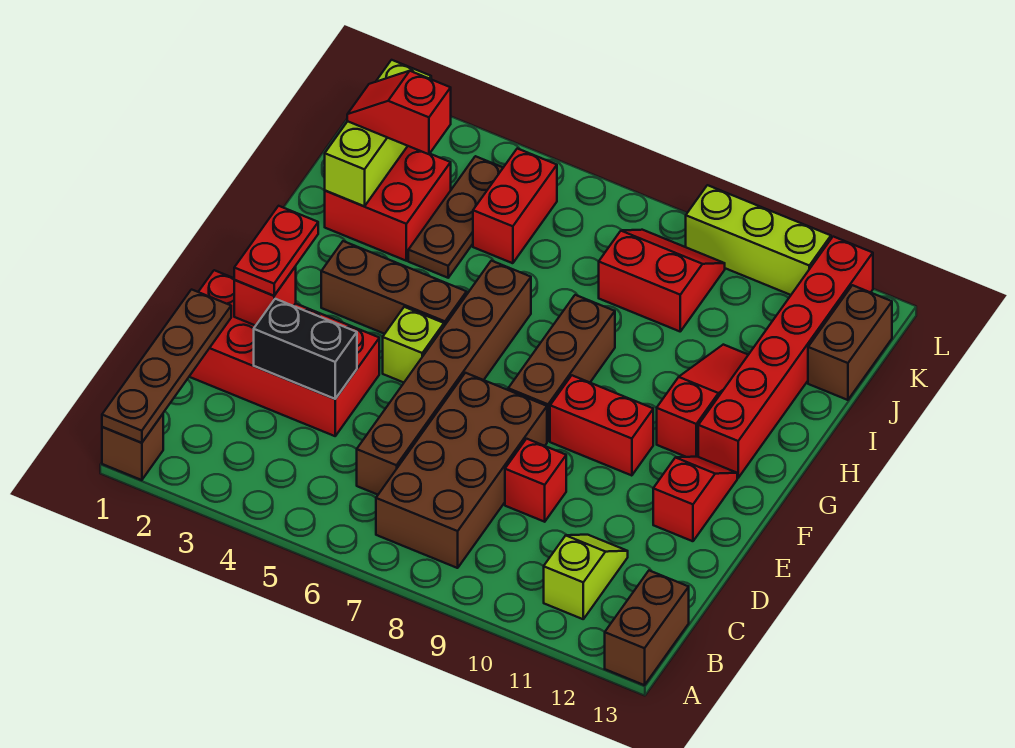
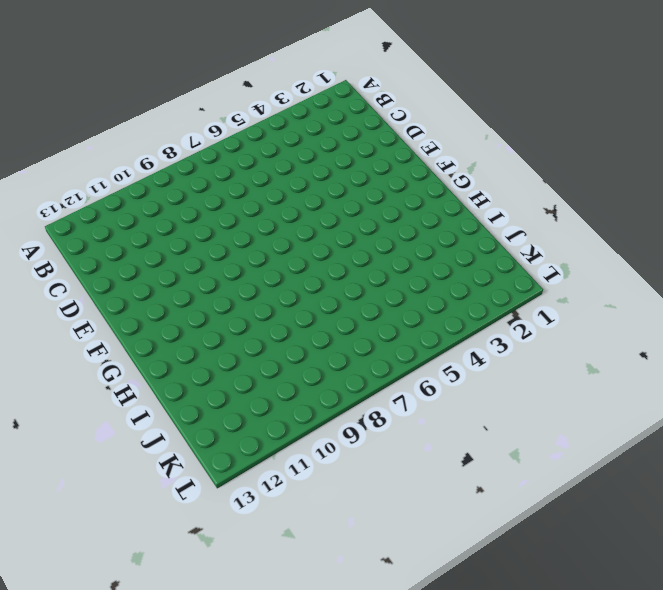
none -> brown 1x1 brick [102,414,163,480]
none -> brown 1x2 brick [605,571,689,685]
none -> brown 2x4 brick [376,373,547,568]

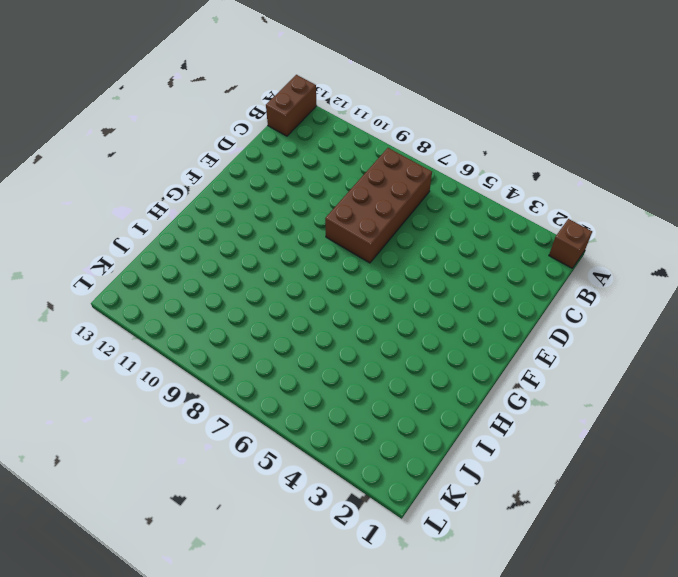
none -> lime 1x2 slope [544,535,628,619]
none -> brown 1x6 brick [357,261,531,495]
none -> red 2x4 brick [189,270,379,436]

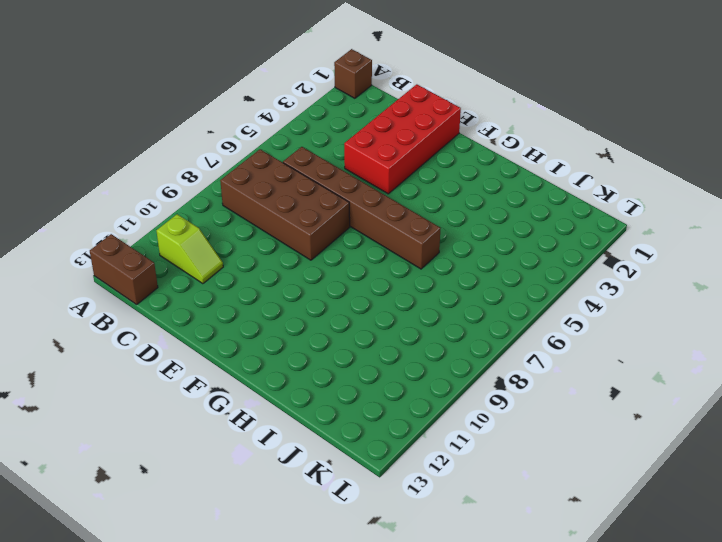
none -> red 1x1 brick [505,439,566,522]
none -> red 1x2 slope [653,457,737,541]
none -> lime 1x1 brick [383,307,444,382]

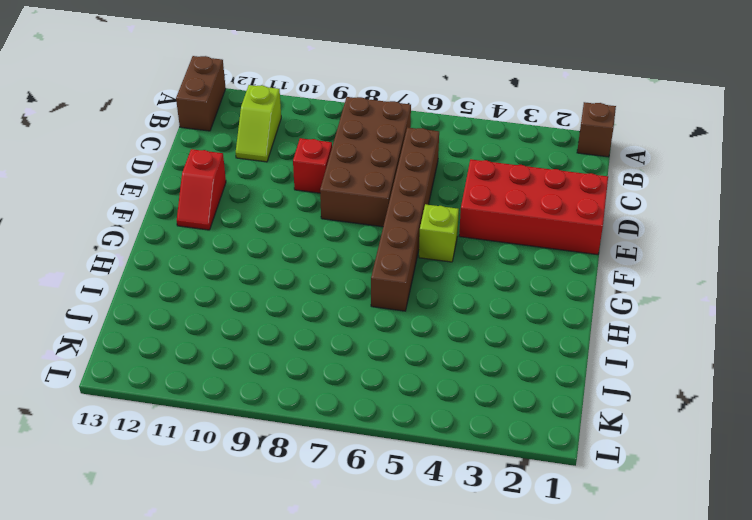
none -> brown 1x3 brick [508,295,615,441]
none -> red 1x2 brick [550,375,653,476]
none -> brown 1x3 brick [321,241,467,334]

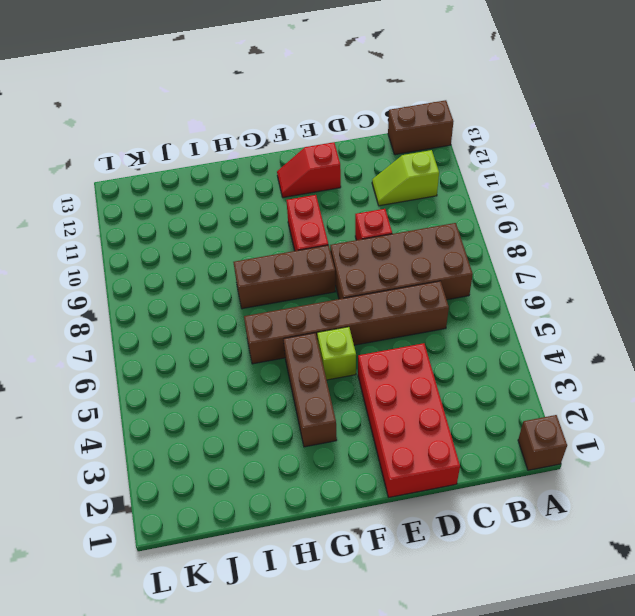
none -> red 1x3 slope [657,345,748,457]
none -> red 1x6 brick [698,237,873,478]
none -> red 2x2 brick [325,146,451,261]

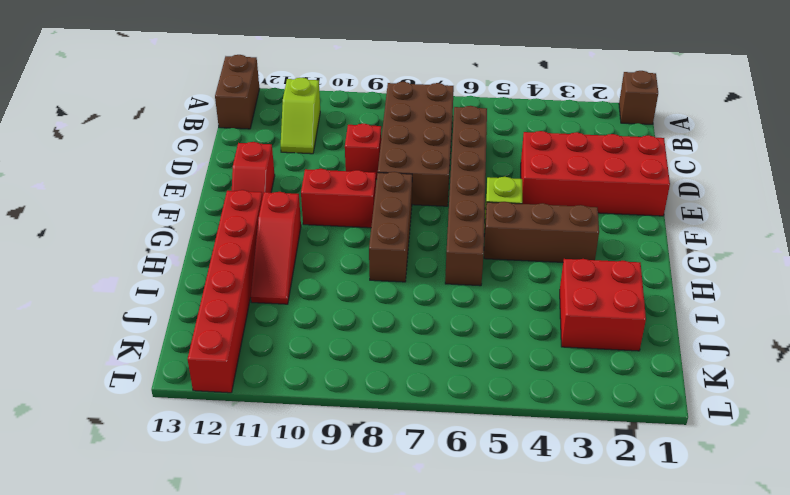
none -> brown 1x3 plate [408,156,503,278]
none -> red 1x2 brick [473,148,557,263]
none -> red 2x2 slope [599,230,725,331]

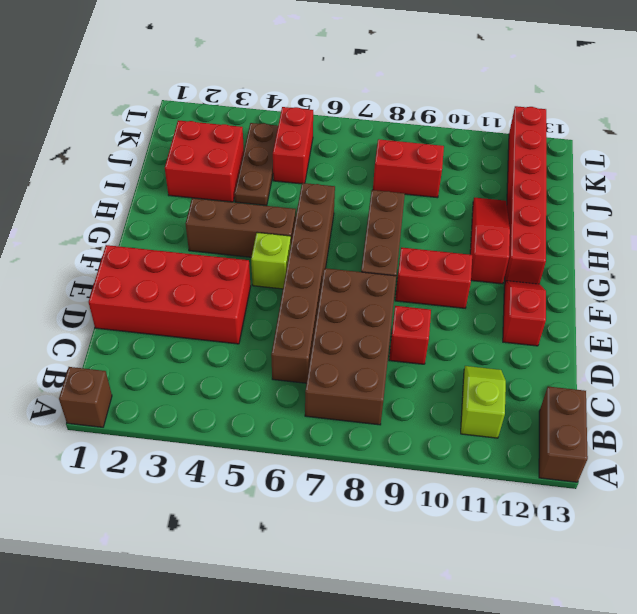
none -> brown 1x2 brick [808,285,892,400]
none -> lime 1x3 brick [686,185,831,295]
none -> brown 1x4 plate [102,290,231,443]

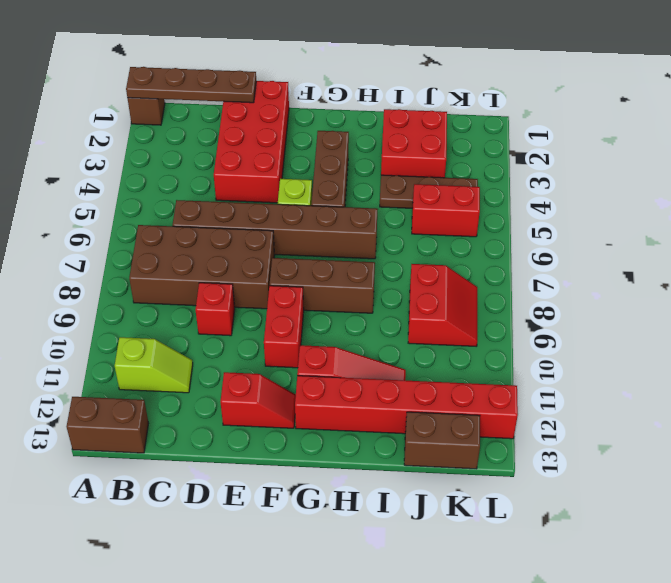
none -> lime 1x3 brick [686,185,831,295]
none -> black 1x2 brick [254,299,357,399]
none -> red 1x1 brick [234,266,296,326]

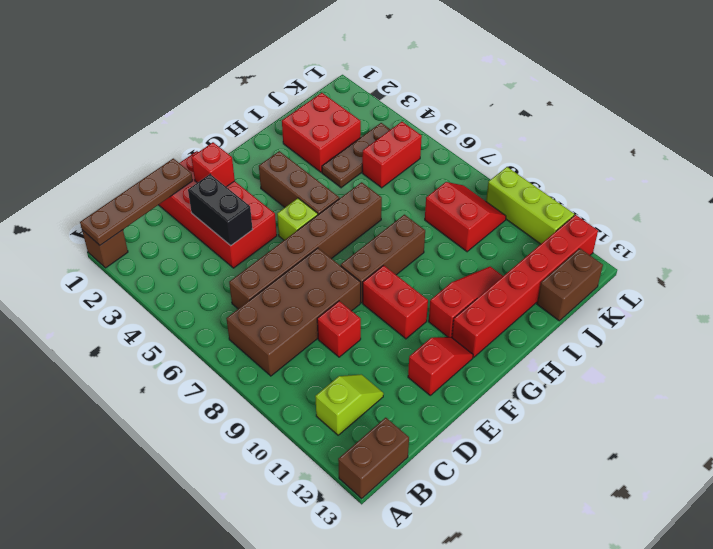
none -> lime 1x3 brick [325,60,431,206]
none -> red 1x2 plate [234,206,318,296]
none -> red 1x2 slope [347,71,451,154]

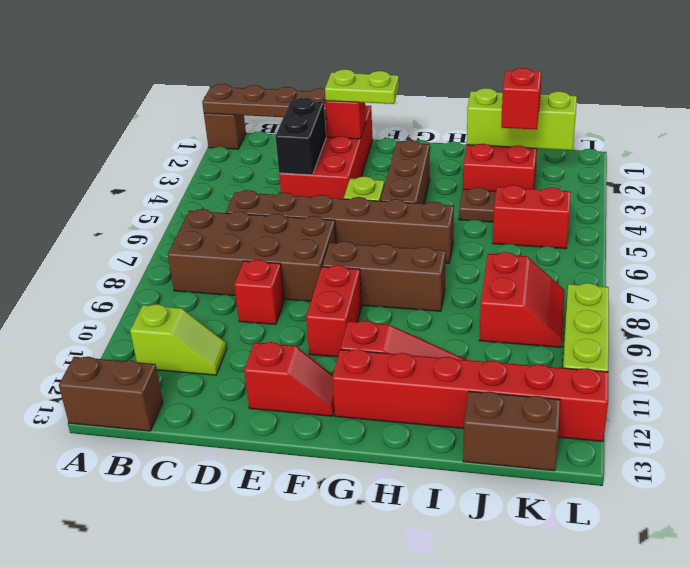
lime 1x2 plate [325,69,399,104] -> red 1x2 plate [234,206,318,296]

